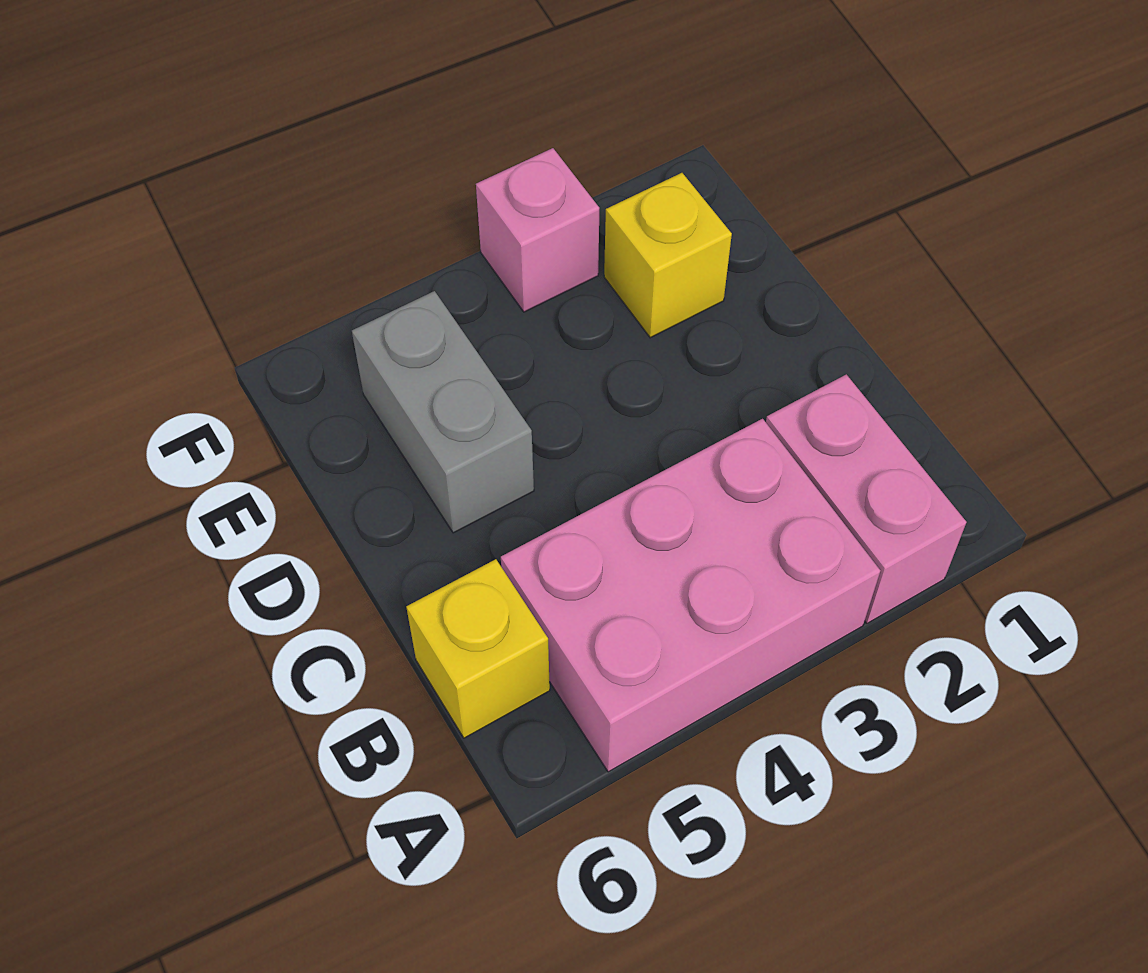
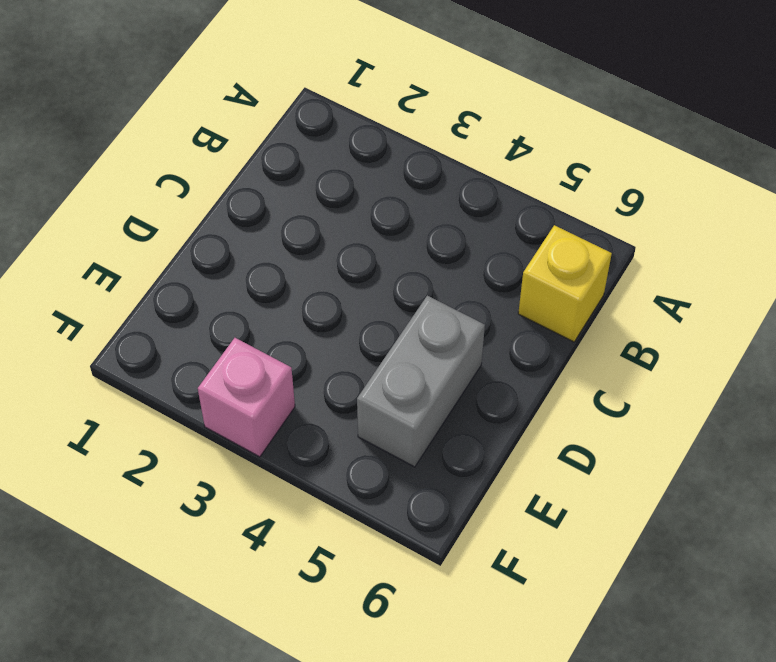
none -> pink 1x2 brick [766,374,967,623]
none -> pink 2x3 brick [501,419,881,772]

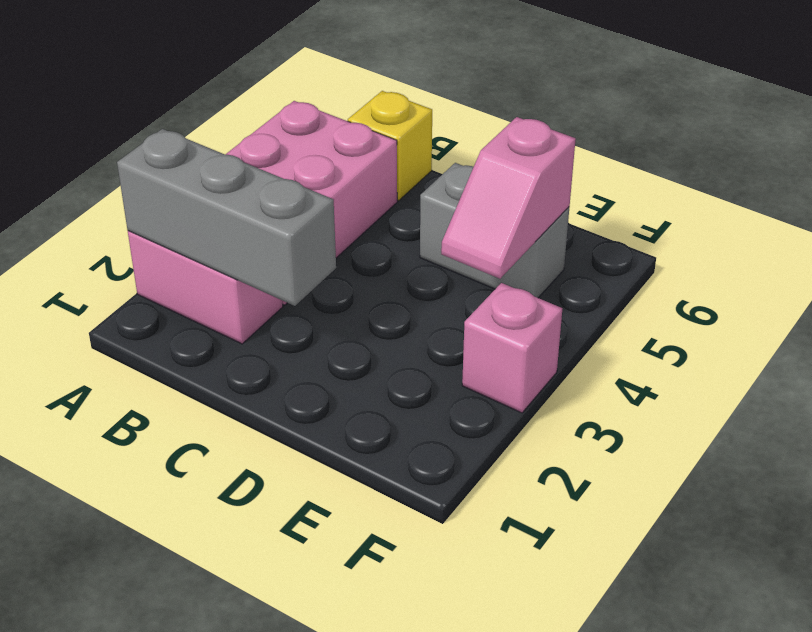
grey 1x3 brick [117,129,336,306] -> none
pink 1x2 slope [441,117,576,279] -> none
none -> yellow 1x1 brick [604,173,732,338]

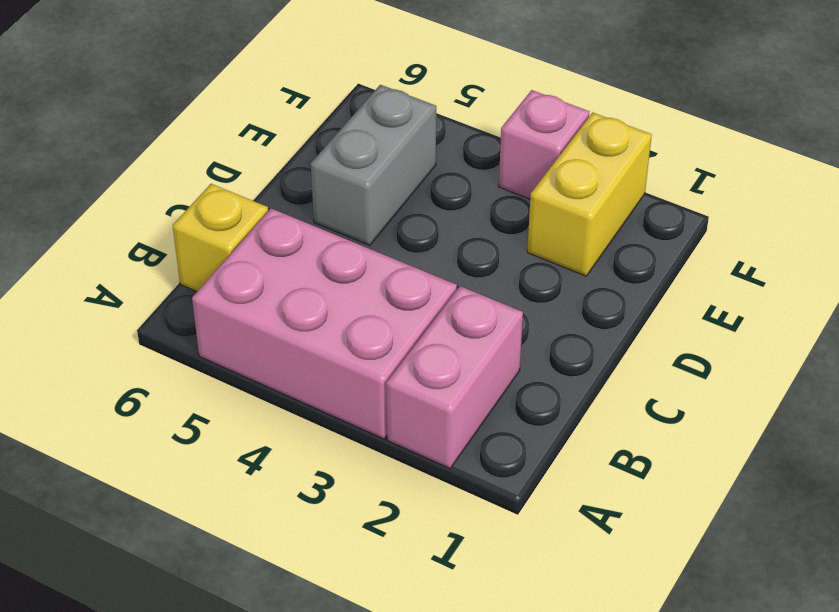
yellow 1x2 brick [527,112,652,276] -> yellow 1x1 brick [604,173,732,338]

